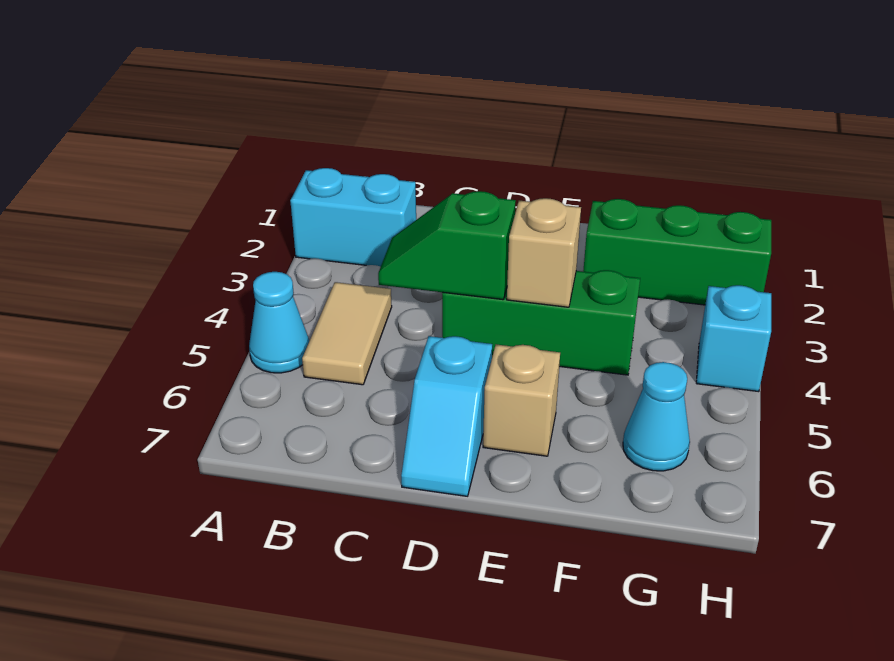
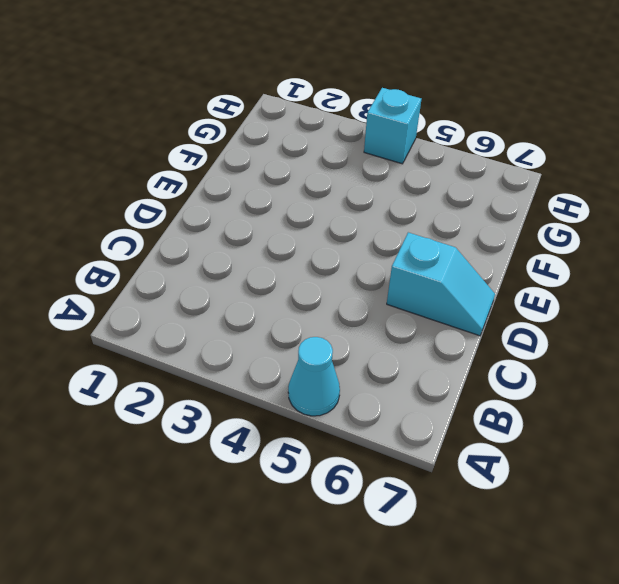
none -> cyan 1x2 brick [290,168,416,267]
none -> tan 1x2 tile [302,282,392,385]

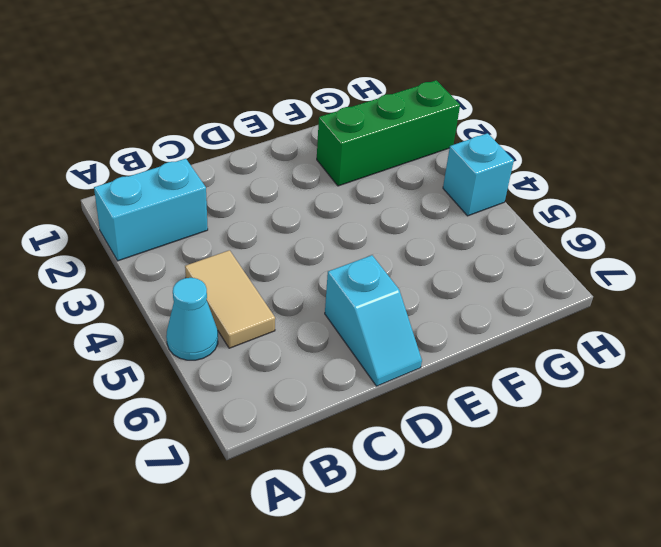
none -> green 1x3 brick [442,270,640,375]
none -> tan 1x1 brick [483,344,560,456]

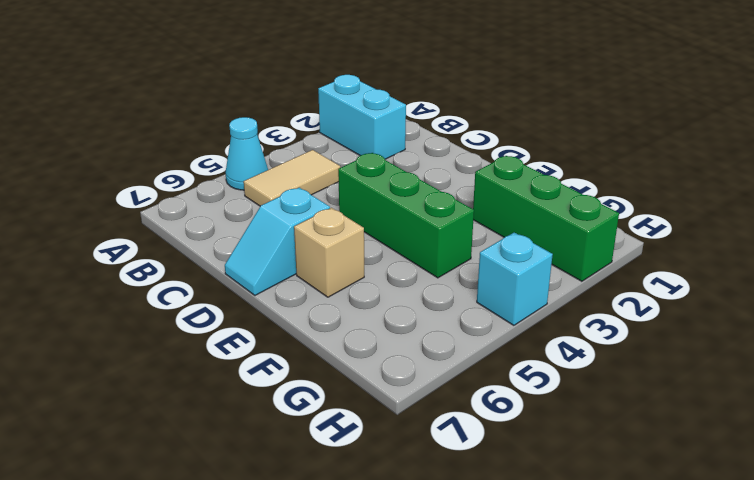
none -> cyan 1x1 cone [623,362,690,471]
none -> green 1x2 slope [378,191,516,300]

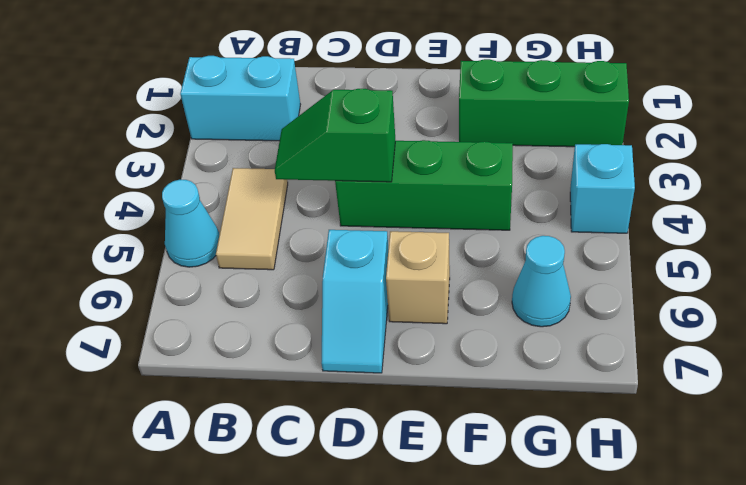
none -> tan 1x1 brick [507,198,581,307]

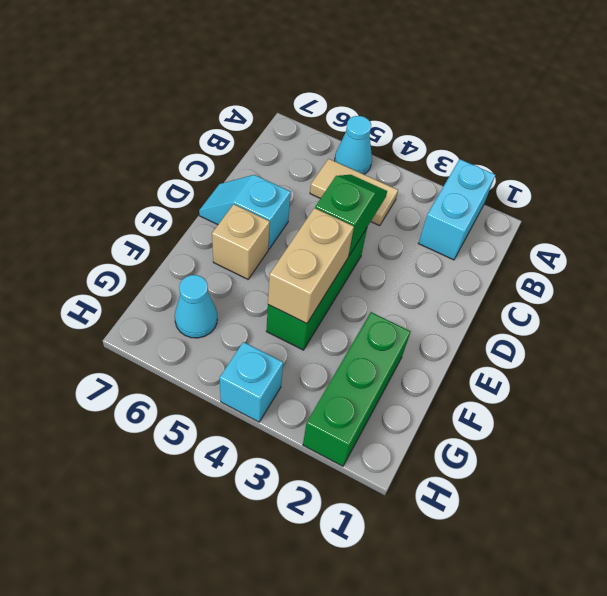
tan 1x2 brick [268,208,354,324] -> tan 1x1 brick [507,198,581,307]

